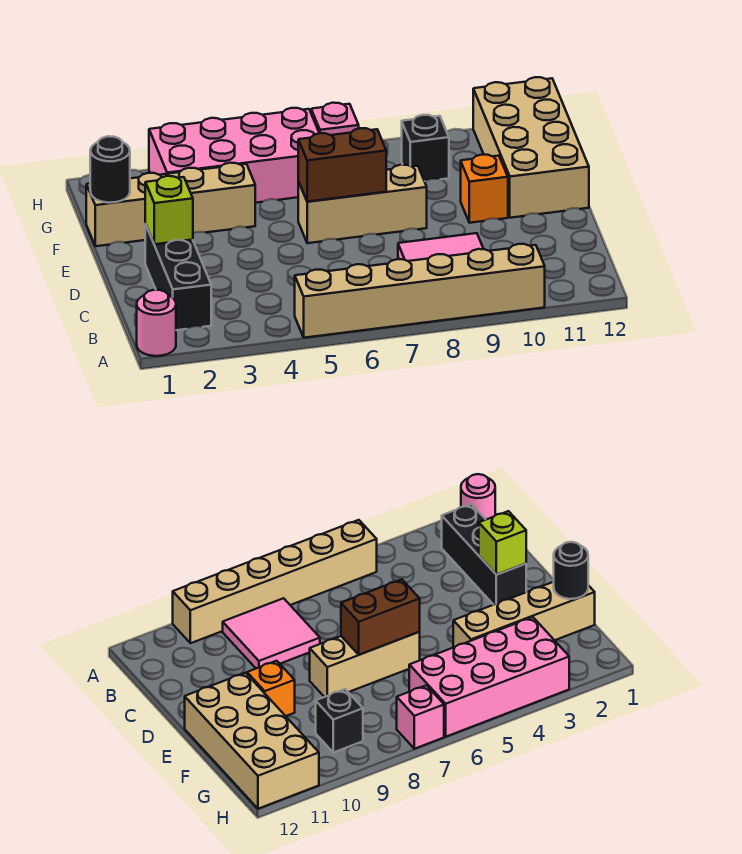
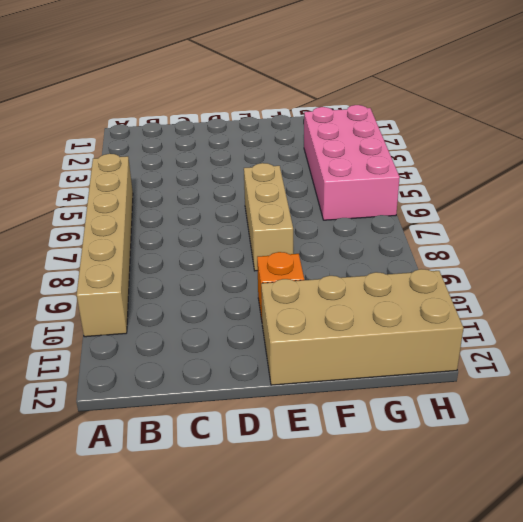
none -> pink 1x1 round brick [137,290,176,356]
none -> black 1x3 brick [145,224,211,330]
none -> pink 2x2 tile [398,233,483,261]

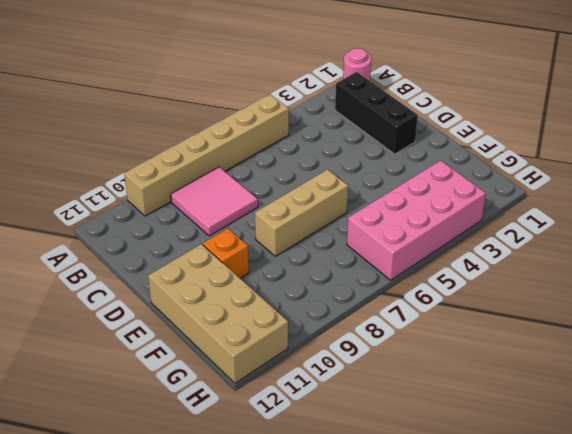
none -> tan 1x4 brick [86,163,255,246]
none -> black 1x1 brick [402,115,449,181]
none -> pink 1x1 brick [311,103,359,135]

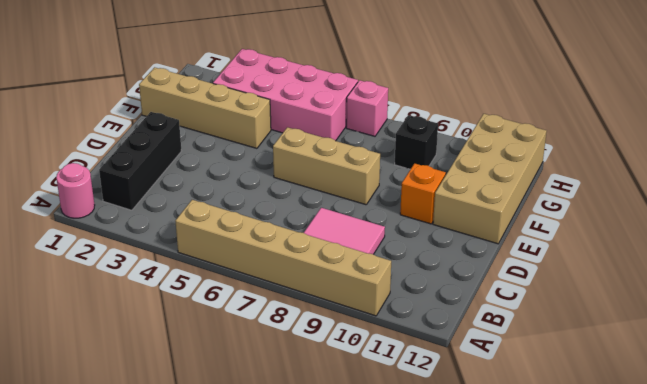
none -> lime 1x1 brick [145,176,193,244]
none -> brown 1x2 brick [298,128,386,202]
none -> black 1x1 round brick [90,136,130,203]

